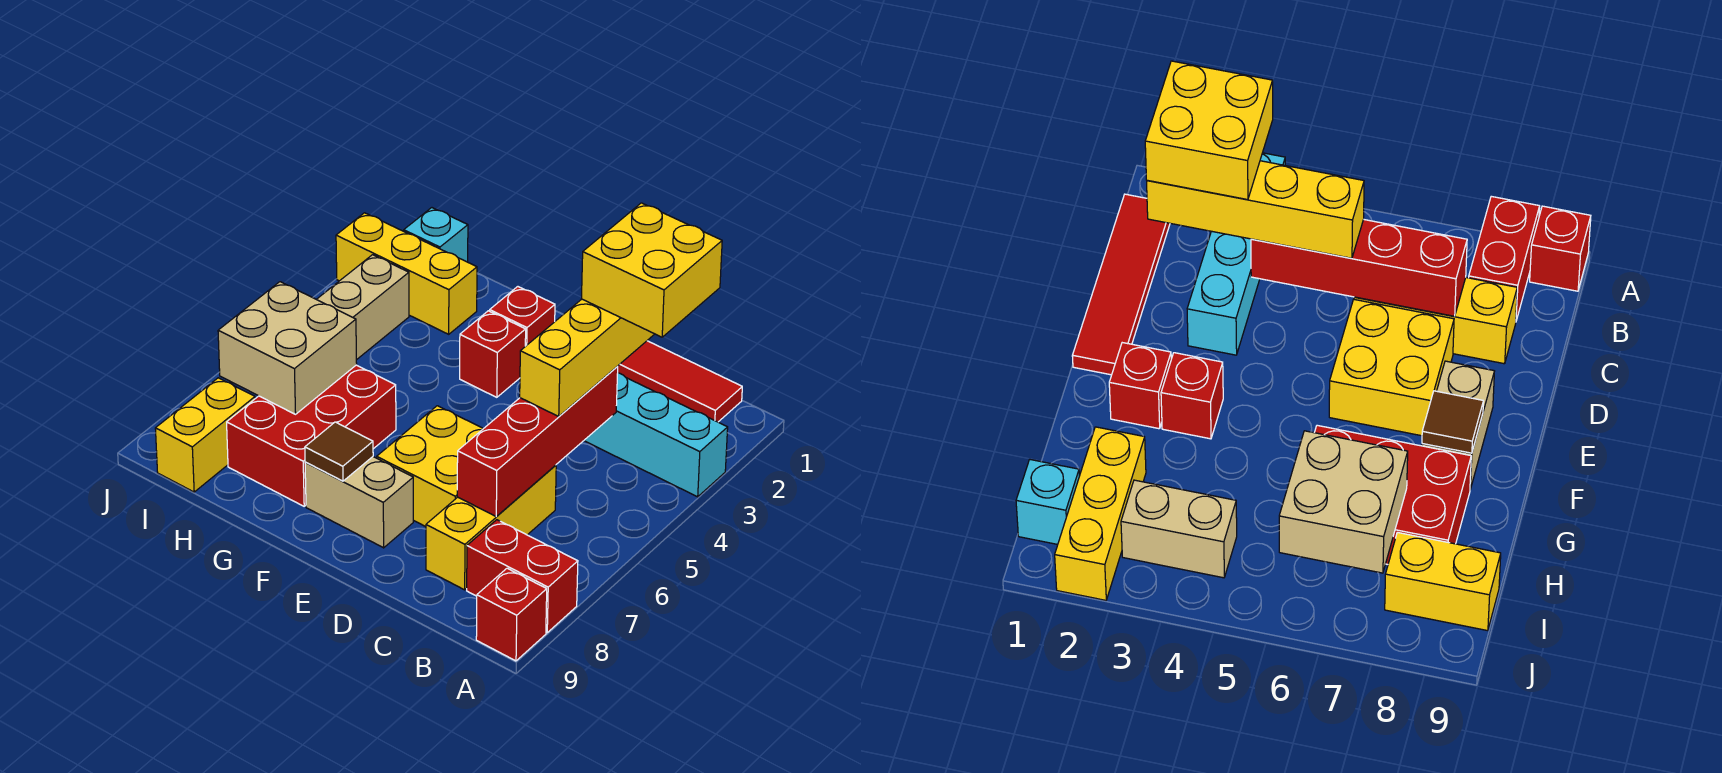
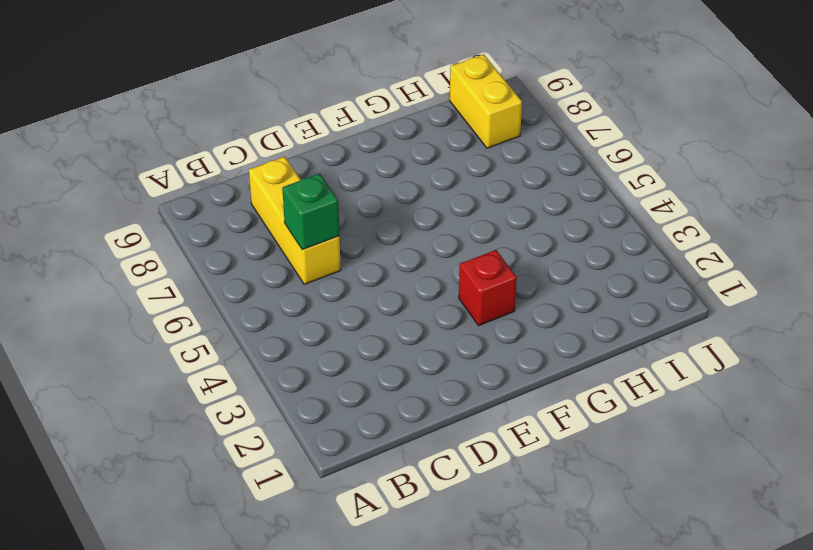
green 1x1 brick [282,174,339,250] -> red 1x4 brick [457,367,618,517]
none -> cyan 1x4 brick [584,373,728,497]
none -> red 1x2 brick [467,520,578,633]
none -> red 1x1 brick [476,568,547,661]

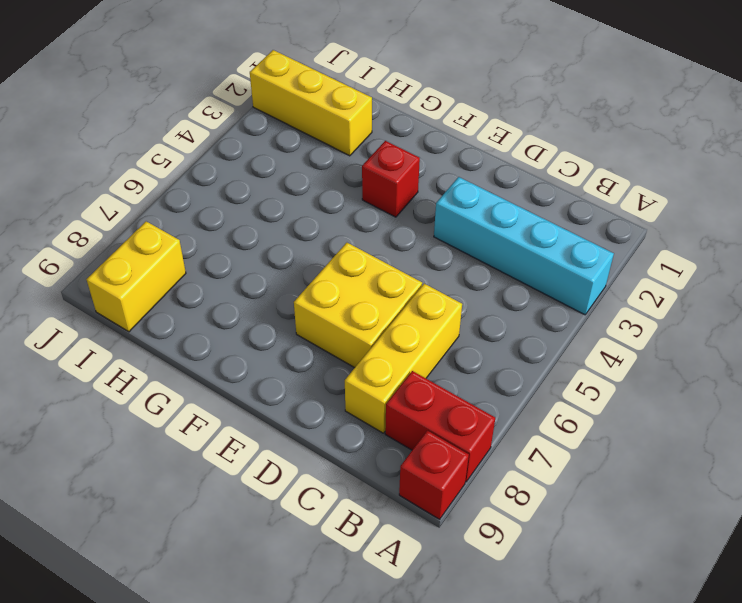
none -> red 1x4 tile [617,341,742,422]
none -> tan 1x2 brick [305,457,413,548]
none -> red 1x1 brick [490,287,555,346]

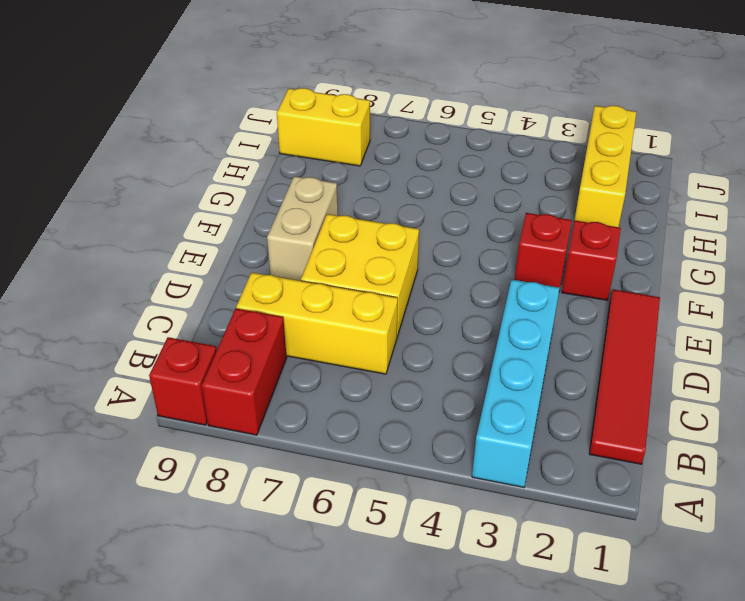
none -> red 2x3 brick [227,365,396,506]
none -> cyan 1x1 brick [404,208,468,262]
none -> tan 1x2 brick [317,255,409,360]

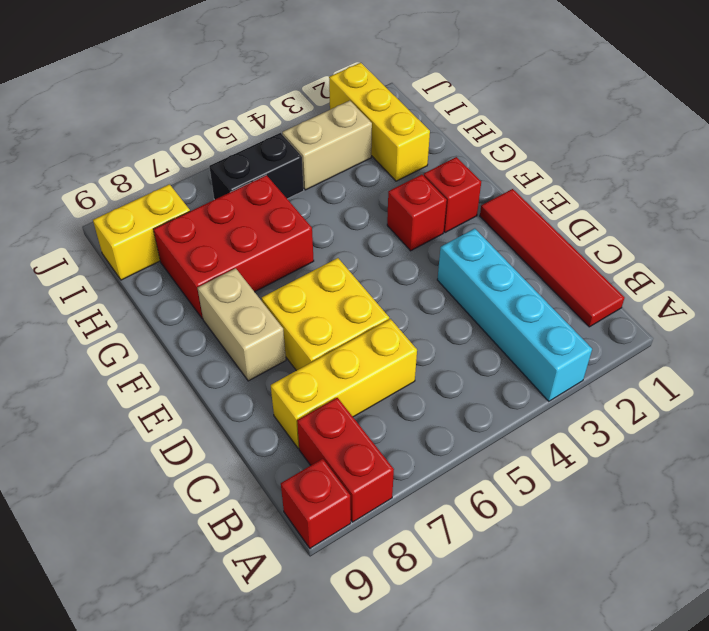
black 1x2 brick [209,133,304,200] -> none
none -> cyan 1x1 brick [404,208,468,262]
none -> red 1x4 brick [457,367,618,517]
none -> brown 1x1 tile [305,422,373,481]

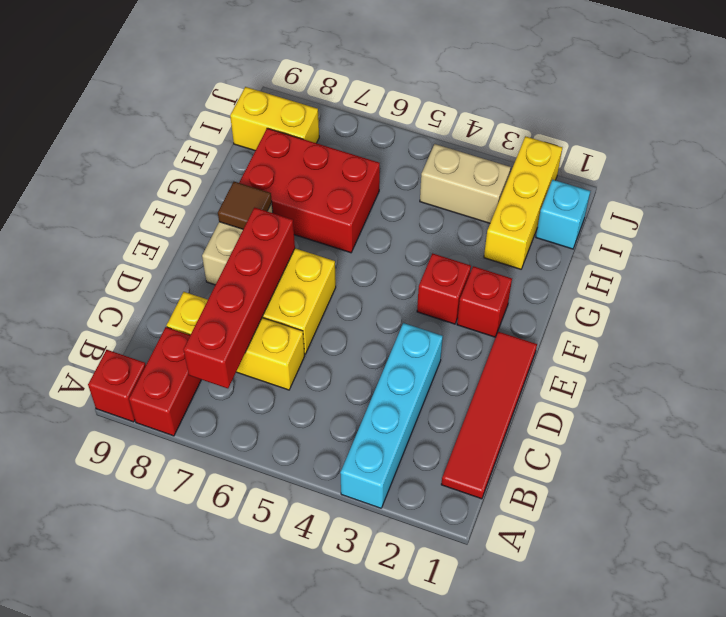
red 1x4 brick [183,208,295,388] -> red 1x4 brick turned to [457,367,618,517]
none -> tan 2x2 brick [218,282,357,414]
none -> yellow 1x4 brick [520,299,654,416]
none -> yellow 2x2 brick [582,203,722,337]

